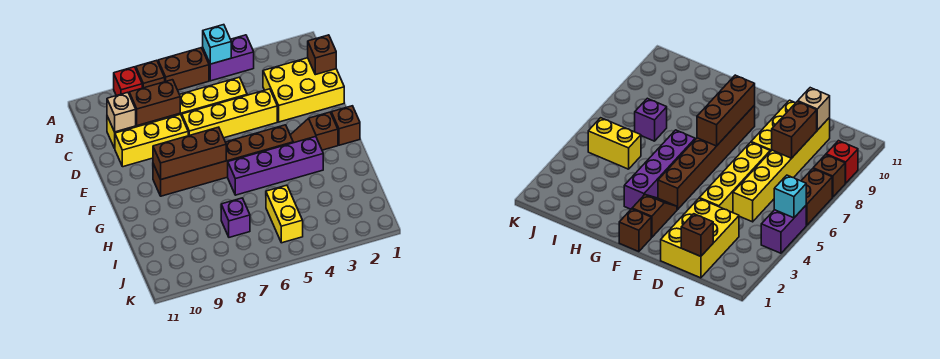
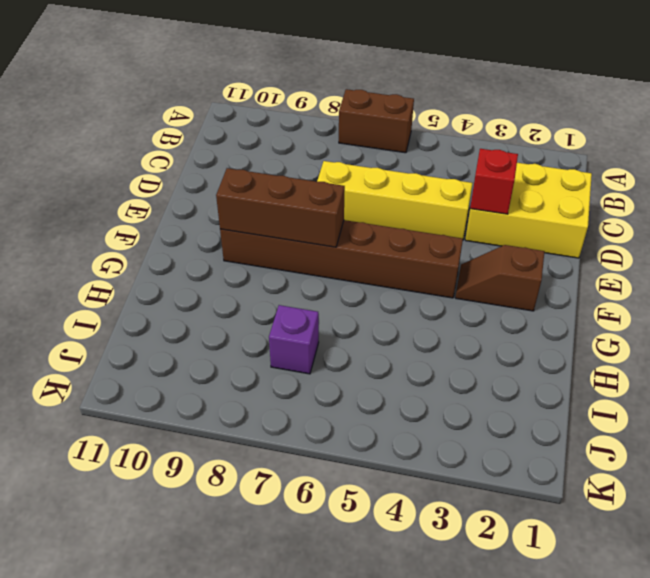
red 1x1 brick [470,149,518,214] -> red 1x1 brick moved to [114,67,142,96]
none -> purple 1x2 brick [203,35,254,81]
none -> brown 1x1 brick [136,60,165,88]
none -> yellow 1x6 brick [107,77,247,148]

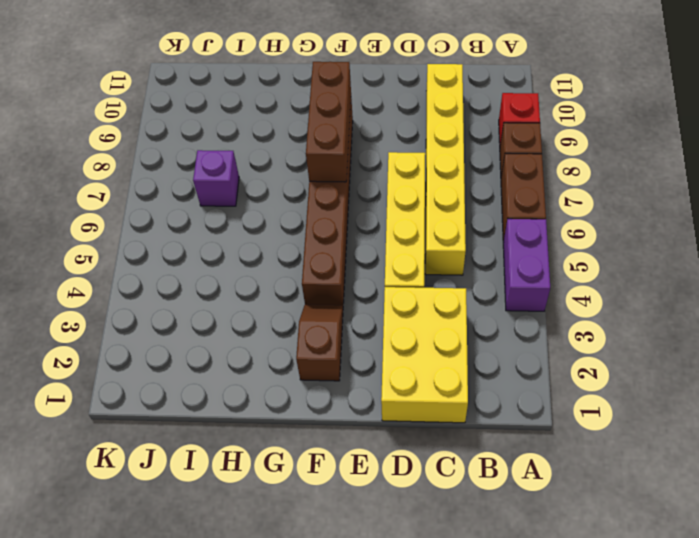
none -> yellow 1x3 brick [115,114,188,167]
none -> brown 1x1 brick [331,106,360,145]
none -> purple 1x4 brick [228,137,323,195]

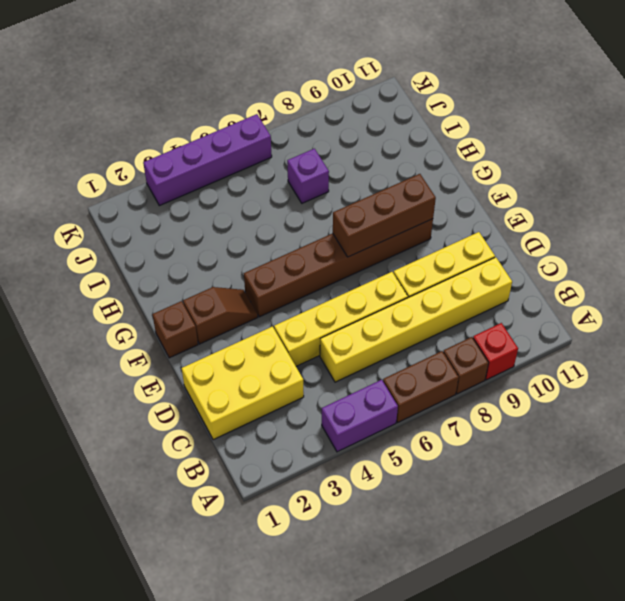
purple 1x4 brick [143,114,272,206] -> purple 1x4 brick moved to [228,137,323,195]
none -> yellow 1x2 brick [266,185,303,243]
none -> cyan 1x1 brick [203,25,231,64]
none -> brown 1x1 brick [308,35,336,75]

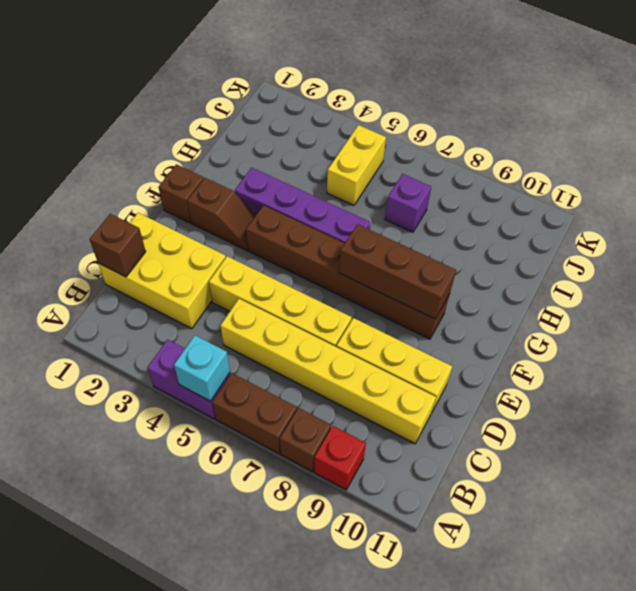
none -> brown 1x2 brick [129,80,180,126]
none -> tan 1x1 brick [107,92,136,132]

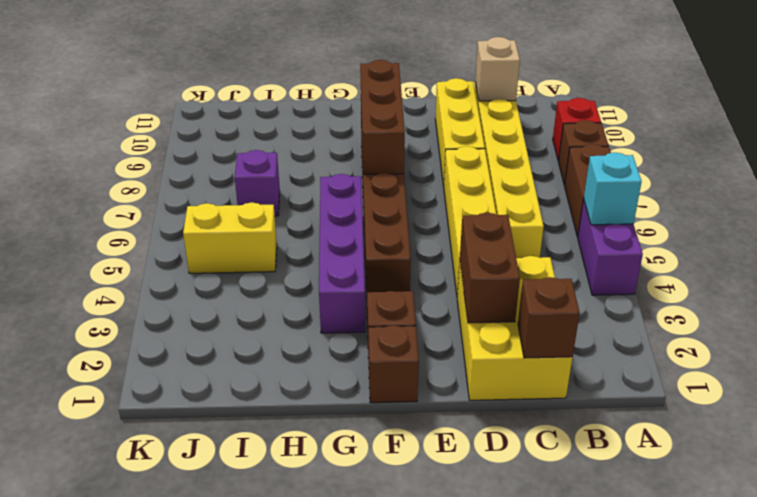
brown 1x2 brick [459,213,520,323] -> brown 1x2 brick moved to [129,80,180,126]

